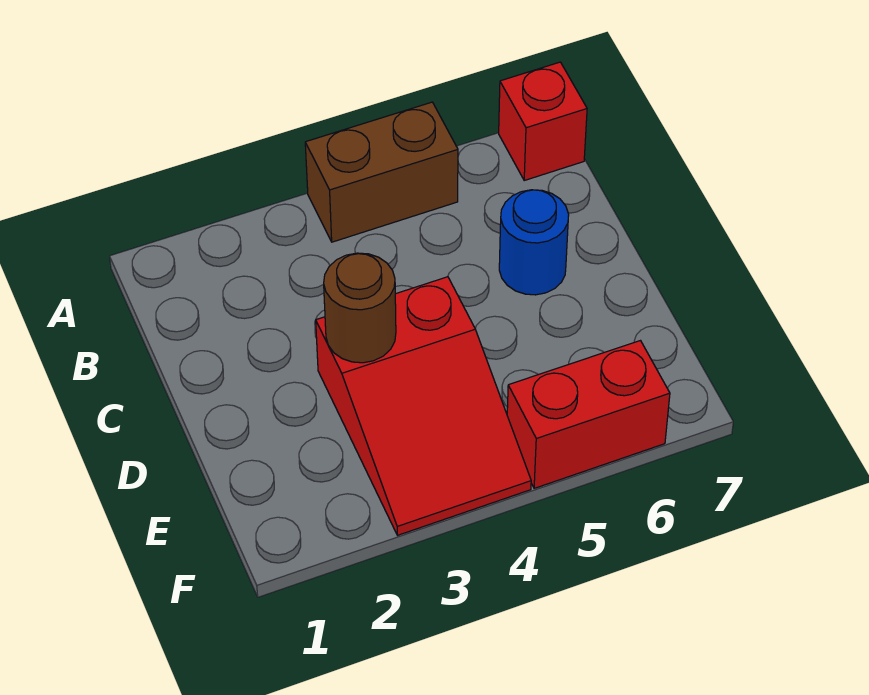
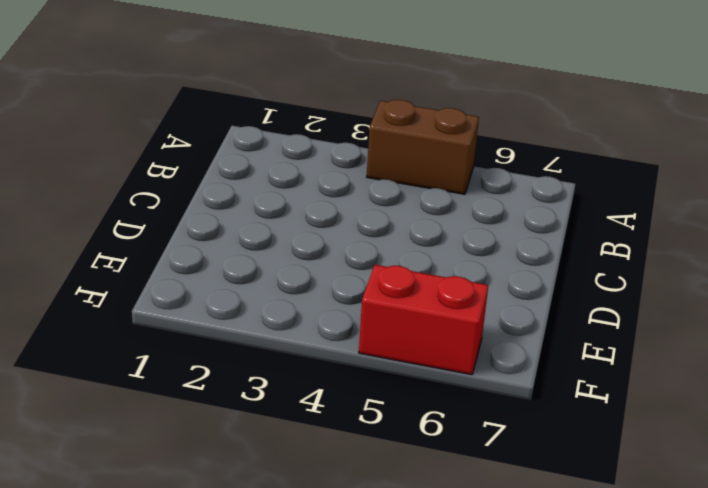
none -> red 1x1 brick [499,62,587,180]
none -> blue 1x1 round brick [499,190,569,295]

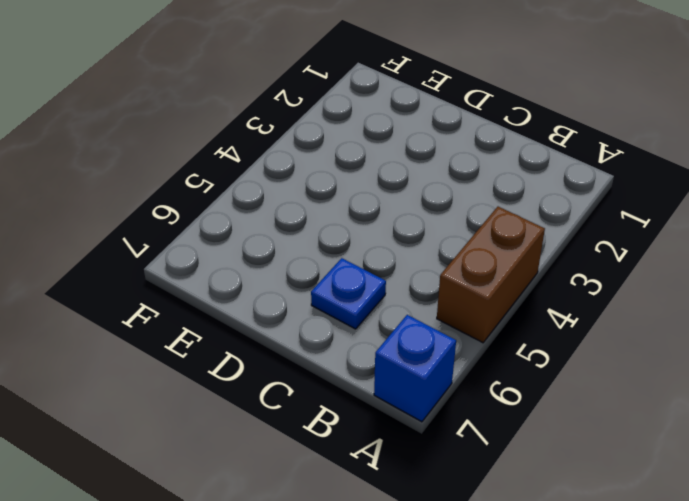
blue 1x1 brick [374,315,456,422] -> red 1x1 brick [499,62,587,180]
blue 1x1 plate [311,258,386,329] -> blue 1x1 round brick [499,190,569,295]
none -> red 2x3 slope [316,277,531,535]
none -> red 1x2 brick [507,341,670,488]

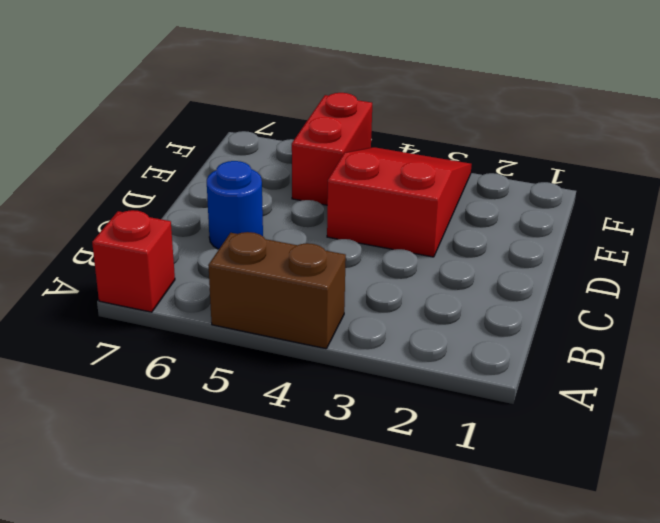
red 1x2 brick [292,93,372,205] -> red 1x2 brick turned to [507,341,670,488]
none -> brown 1x1 round brick [324,253,396,363]

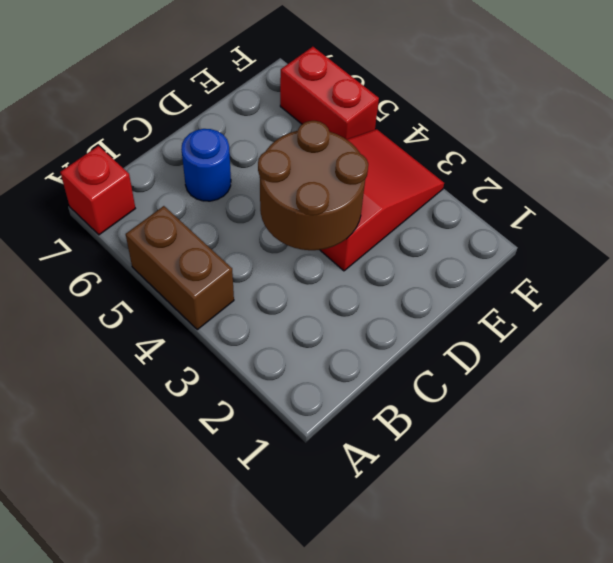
brown 2x2 round brick [258,121,368,250] -> brown 1x1 round brick [324,253,396,363]

